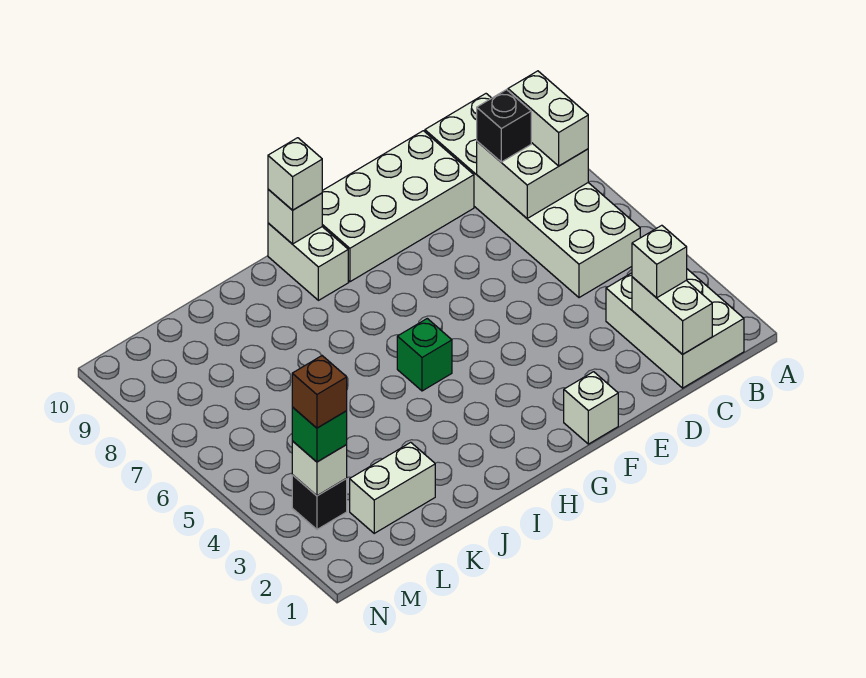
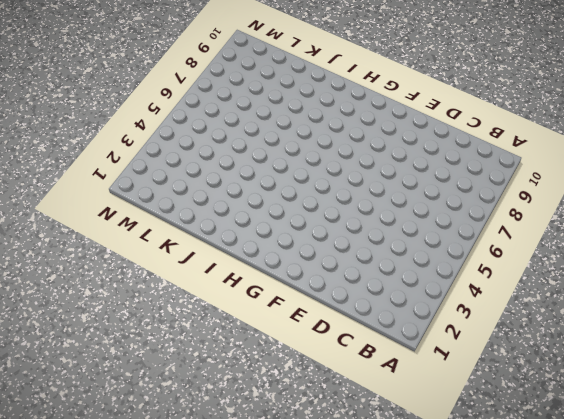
none -> white 2x3 brick [606,269,744,388]
none -> white 2x6 brick [425,94,640,298]
none -> white 2x4 brick [322,131,474,282]

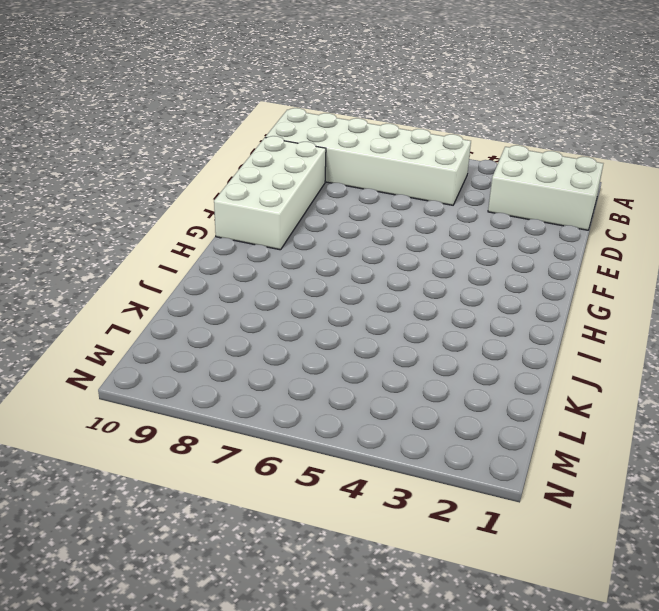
none -> white 1x1 brick [564,372,618,444]
none -> green 1x1 brick [397,319,452,391]
none -> white 1x2 brick [268,223,348,300]

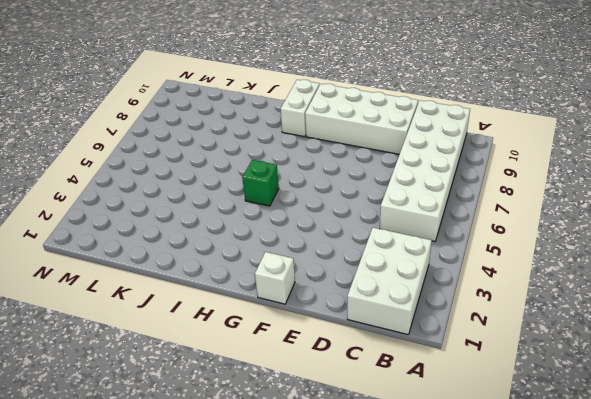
none -> white 1x2 brick [350,442,435,533]
none -> black 1x1 brick [292,475,347,529]
none -> white 2x2 brick [477,141,588,218]

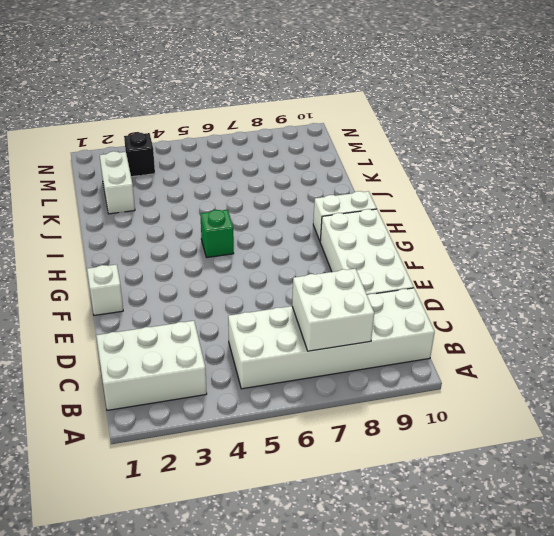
none -> white 1x2 brick [632,277,712,354]
none -> white 1x1 brick [268,189,322,244]
none -> white 1x1 brick [292,441,347,496]

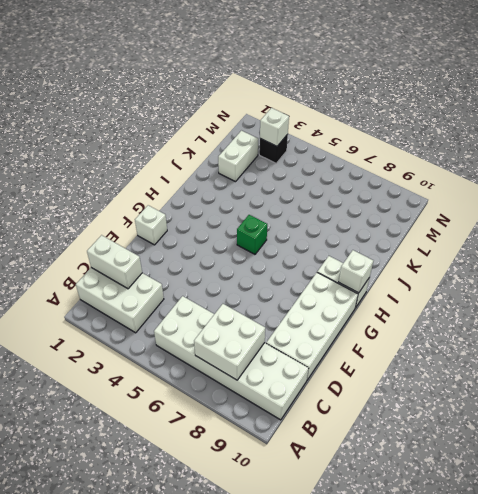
none -> white 1x2 brick [508,71,588,166]
none -> white 1x1 brick [632,225,687,298]
none -> black 1x1 brick [477,90,531,162]

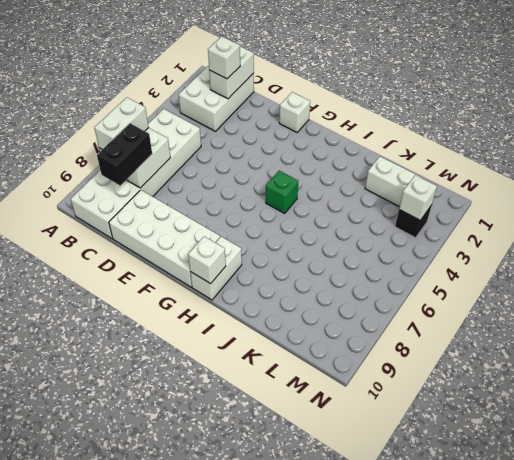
black 1x2 brick [97,123,152,185] -> black 1x1 brick [477,90,531,162]
none -> white 1x1 brick [268,138,322,210]
none -> green 1x1 brick [292,407,347,462]
none -> brown 1x1 brick [292,356,347,428]

